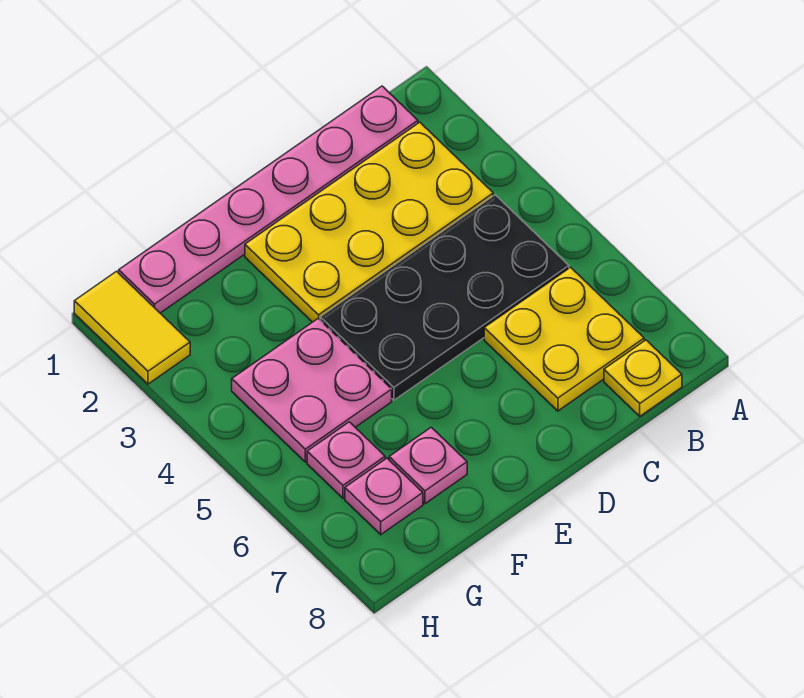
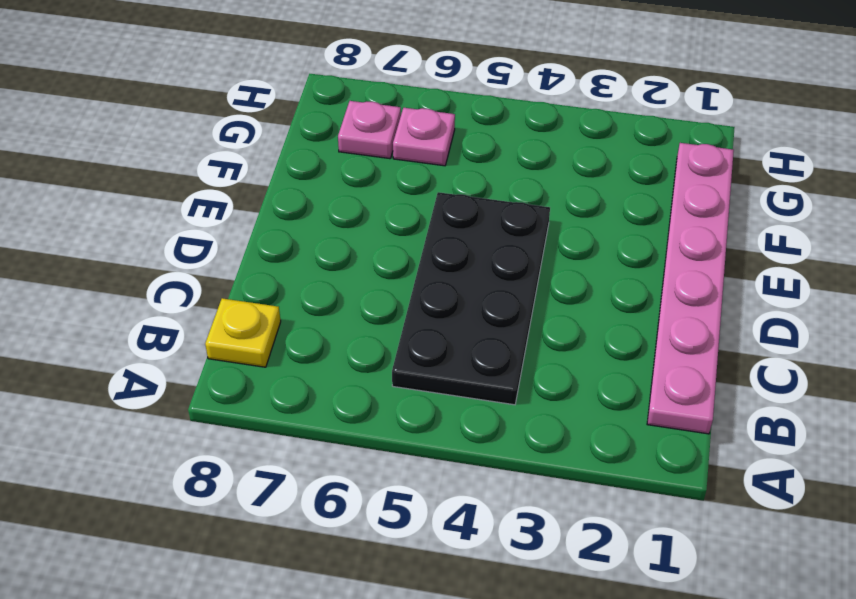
none -> yellow 2x4 plate [245,122,493,322]
none -> yellow 2x2 plate [484,267,644,411]

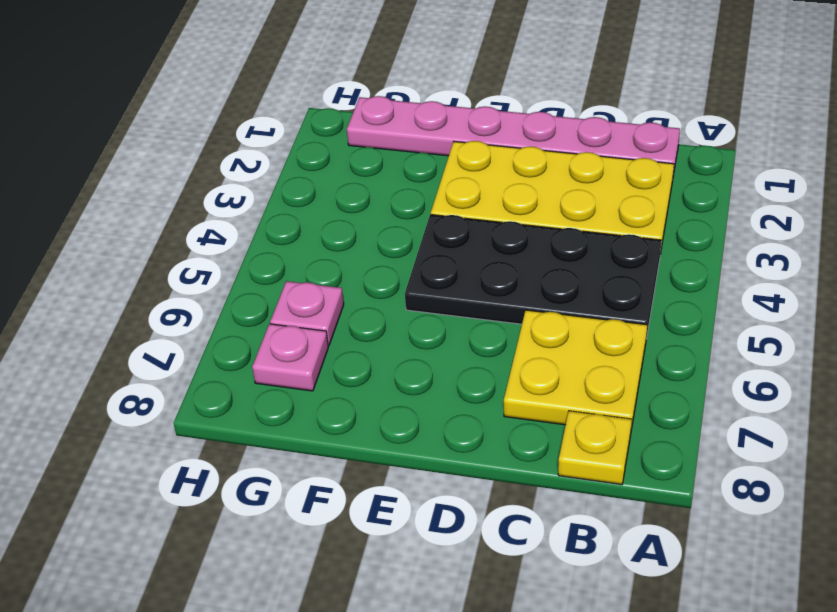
none -> pink 2x2 plate [232,319,392,462]
none -> pink 1x1 plate [389,427,467,504]

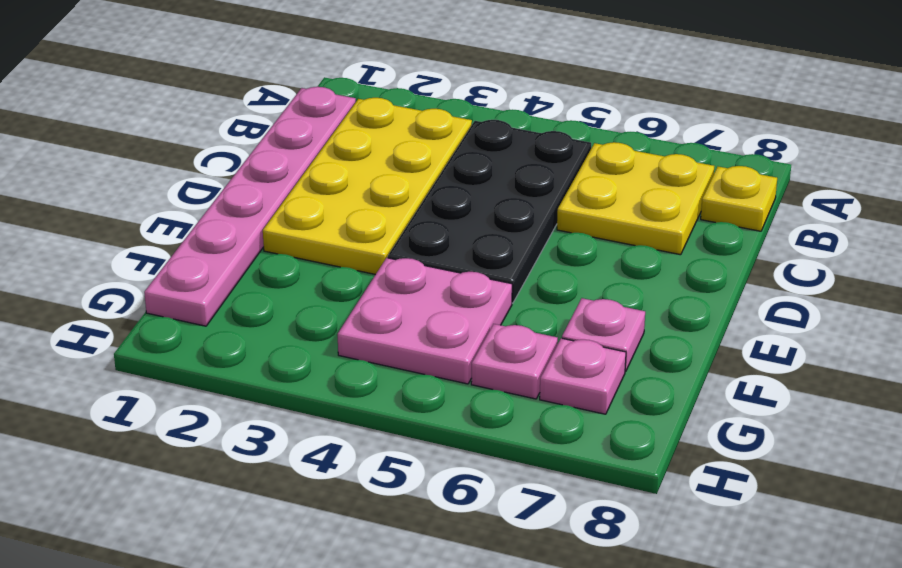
none -> yellow 1x2 tile [74,271,190,384]

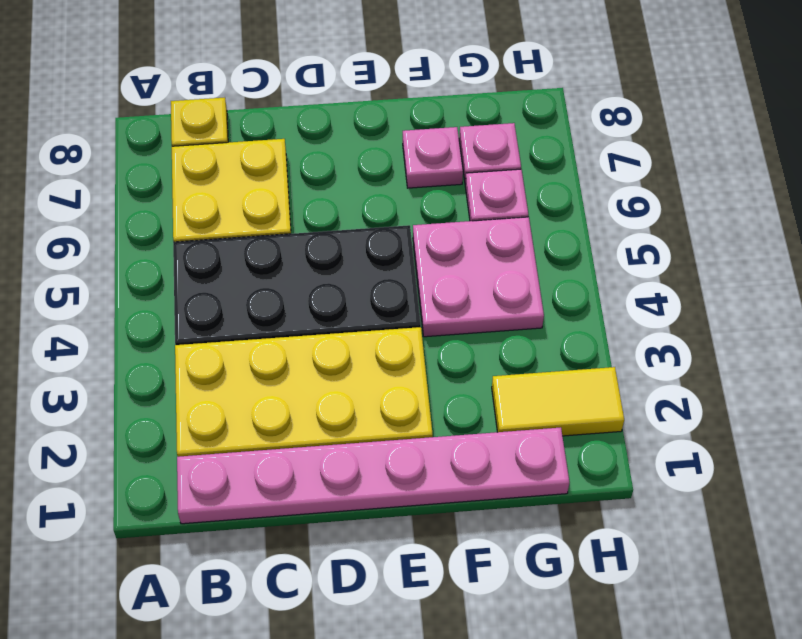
yellow 1x2 tile [492,367,624,436] -> yellow 1x2 tile turned to [74,271,190,384]

